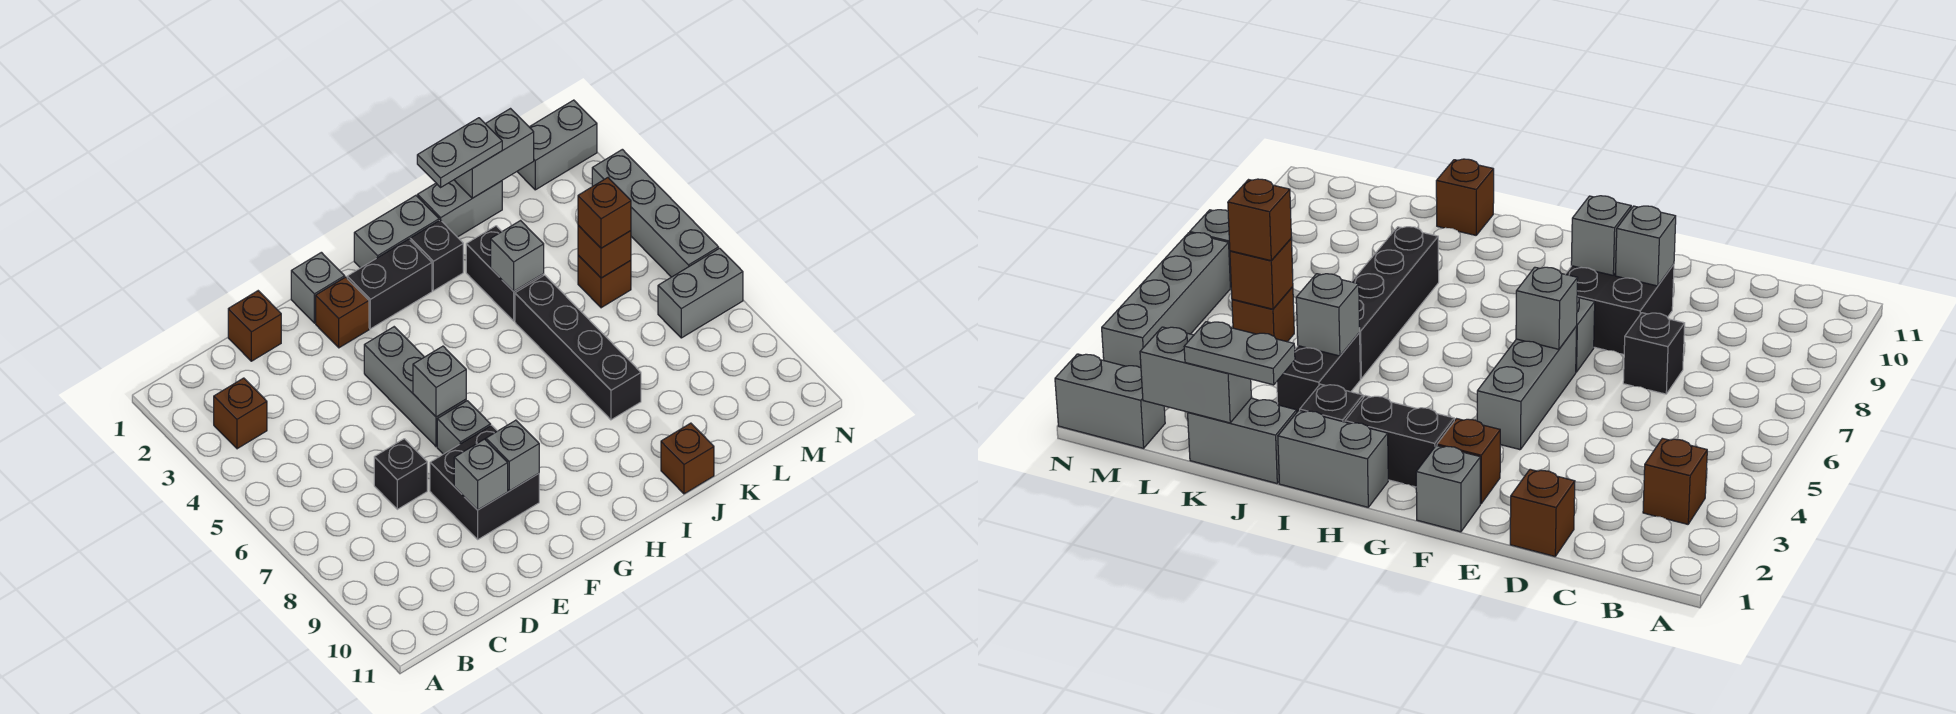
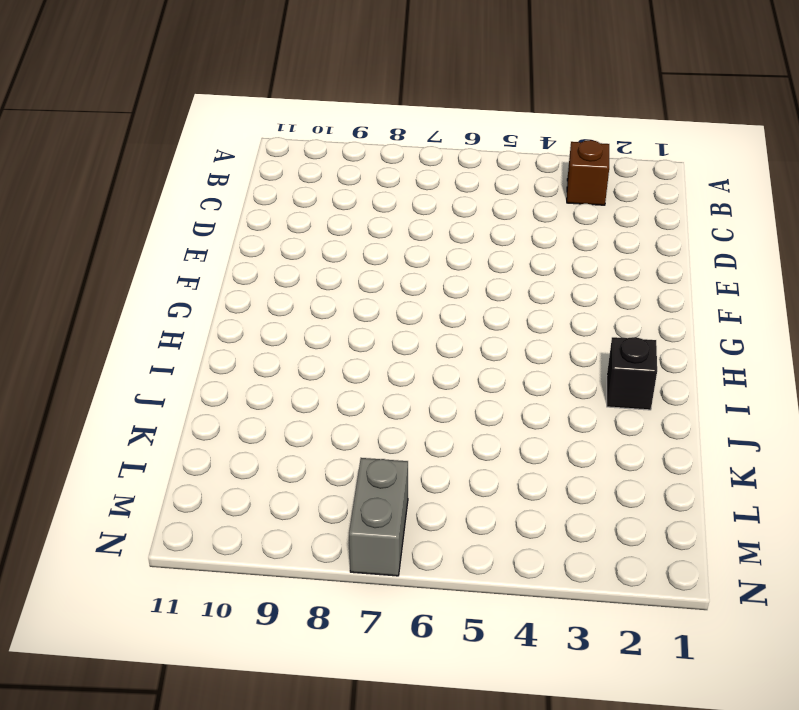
none -> brown 1x1 brick [228,291,281,361]
none -> black 1x1 brick [374,439,427,509]
none -> black 2x2 brick [430,425,539,539]

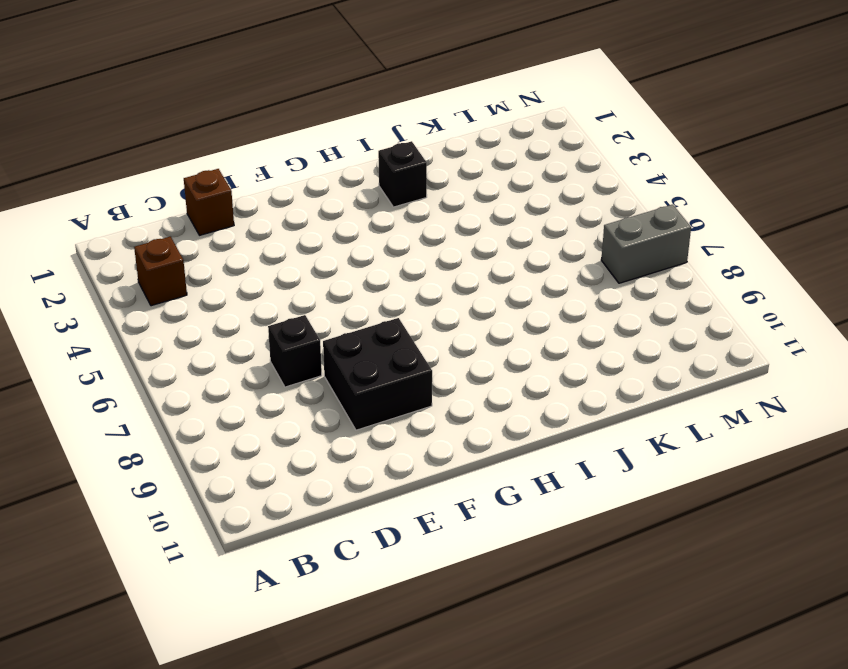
none -> grey 1x1 brick [291,252,345,323]
none -> brown 1x1 brick [316,277,369,348]
none -> grey 1x3 brick [364,327,466,447]

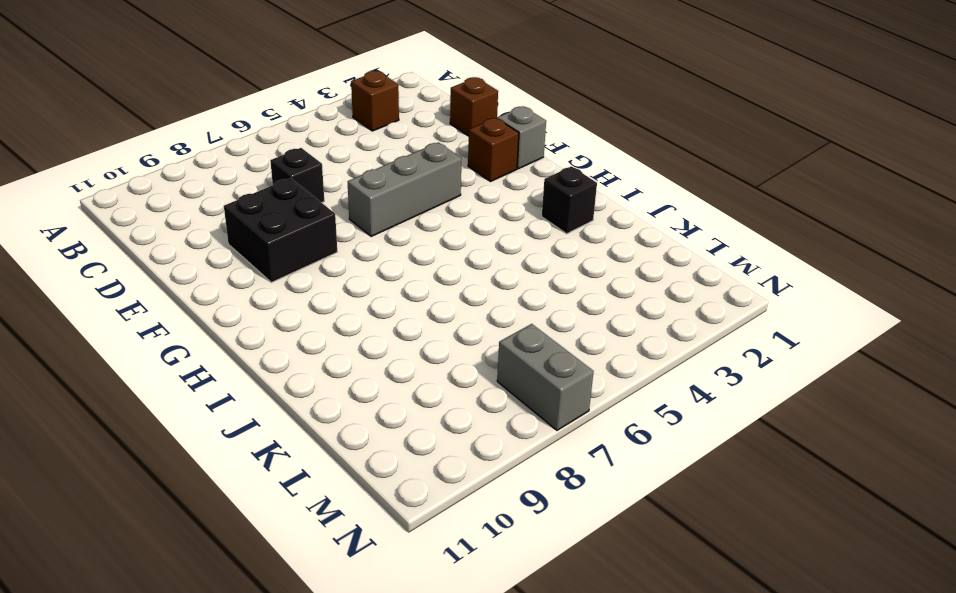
none -> grey 1x1 brick [437,401,491,454]
none -> black 1x2 brick [347,239,432,329]
none -> grey 1x2 brick [354,195,439,268]

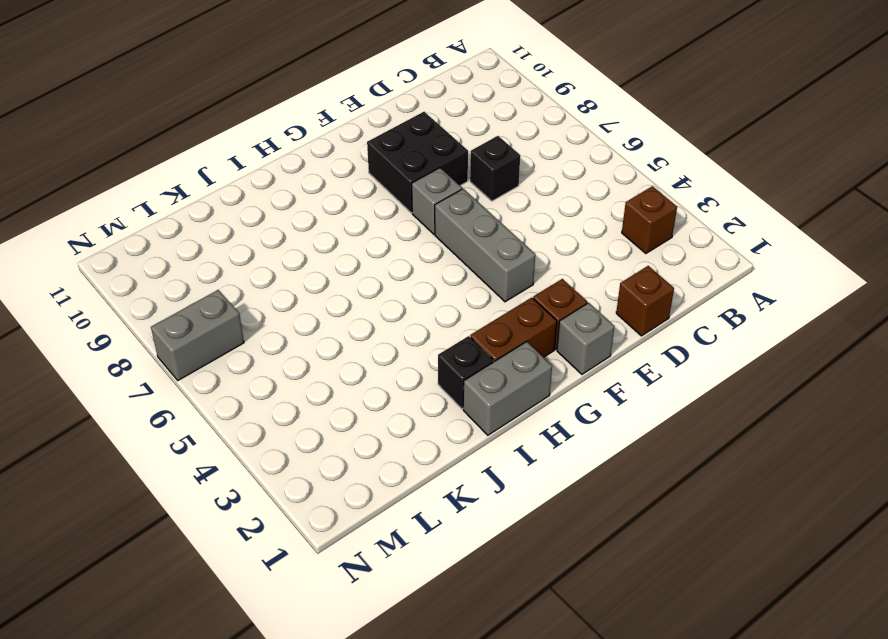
brown 1x2 brick [470,298,557,362] -> black 1x2 brick [347,239,432,329]
none -> grey 1x2 brick [417,180,502,237]
none -> black 1x2 brick [466,226,544,321]
none -> black 1x4 brick [515,275,641,420]

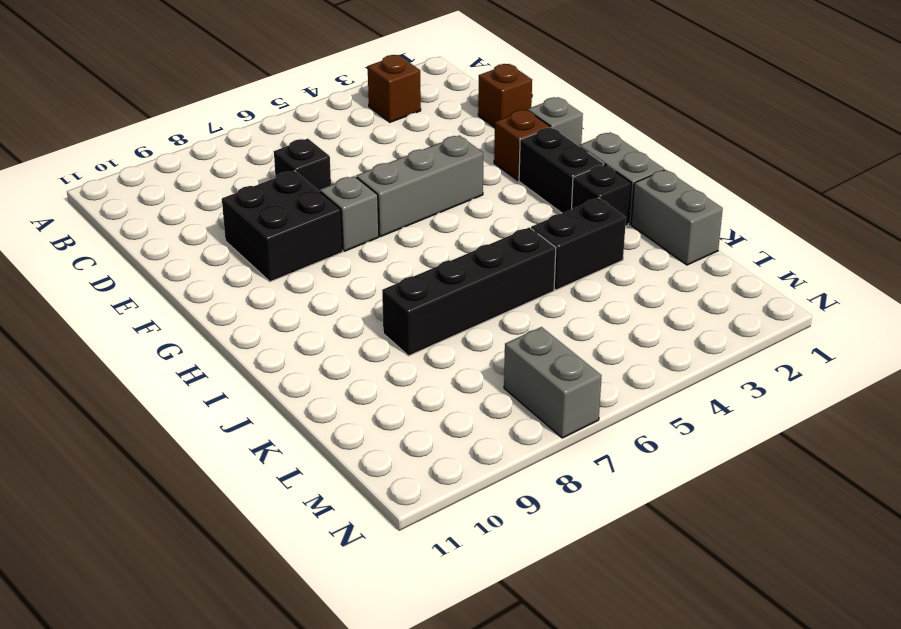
none -> brown 1x1 brick [661,423,714,494]
none -> brown 1x1 brick [578,255,631,308]
none -> grey 1x2 brick [517,100,597,190]

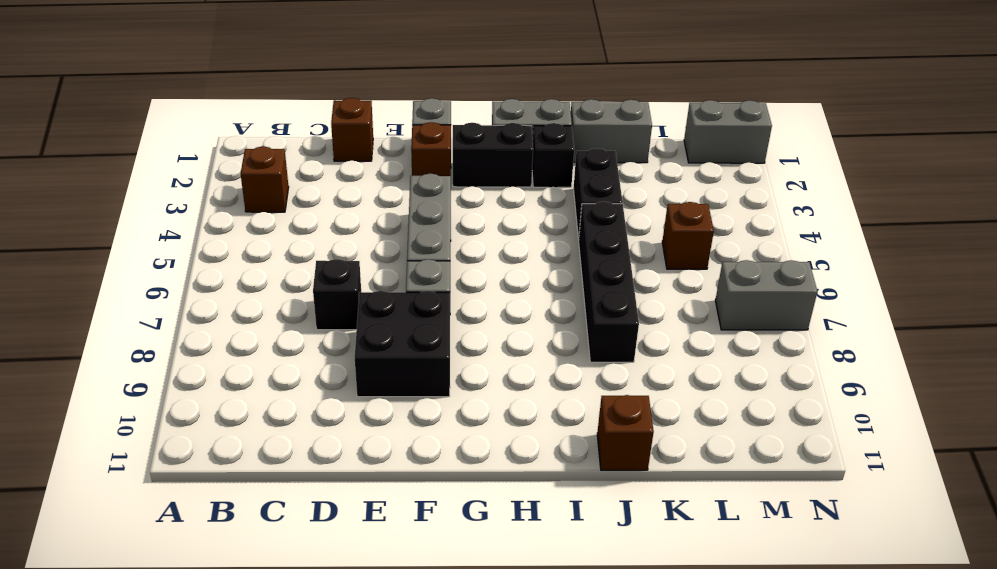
none -> grey 1x4 brick [592,149,719,277]
none -> grey 1x1 brick [454,439,508,510]
none -> grey 1x1 brick [413,346,466,417]

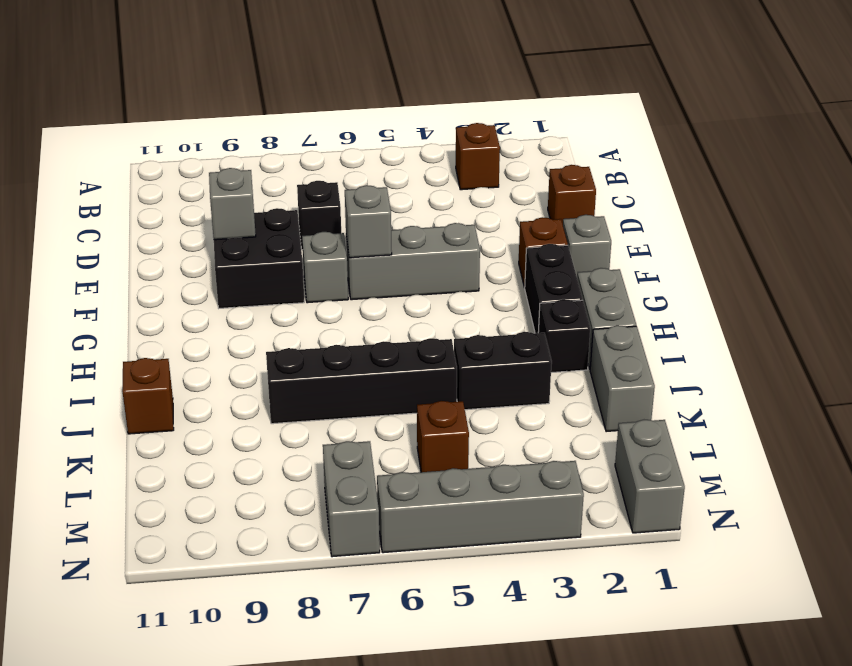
none -> grey 1x1 brick [486,420,539,491]
none -> grey 1x1 brick [491,221,544,291]
none -> grey 1x2 brick [454,109,534,198]

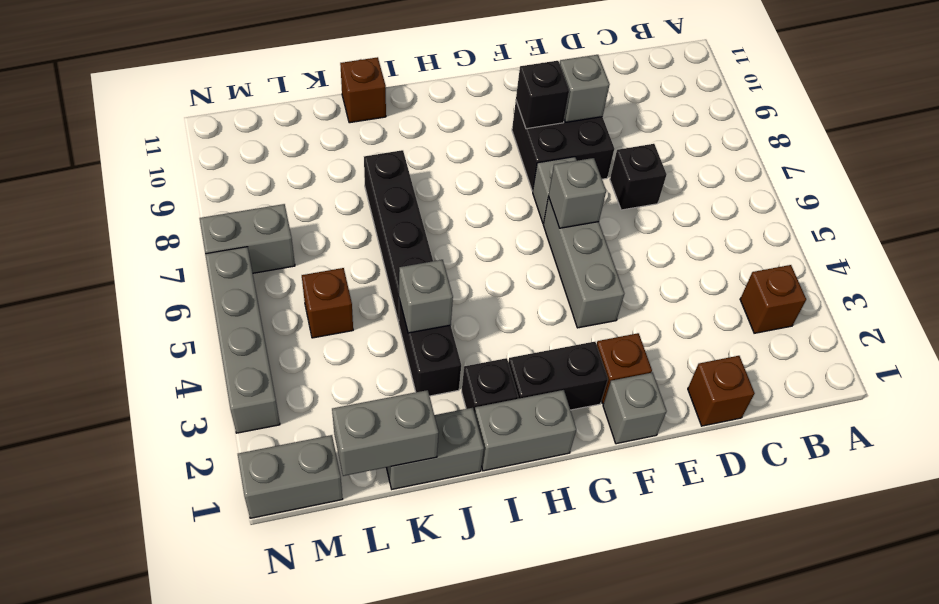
black 1x1 brick [516,61,569,129] -> grey 1x1 brick [486,420,539,491]
none -> brown 1x1 brick [578,225,631,278]
none -> grey 1x2 plate [417,118,502,187]
none -> brown 1x1 brick [578,178,631,248]

